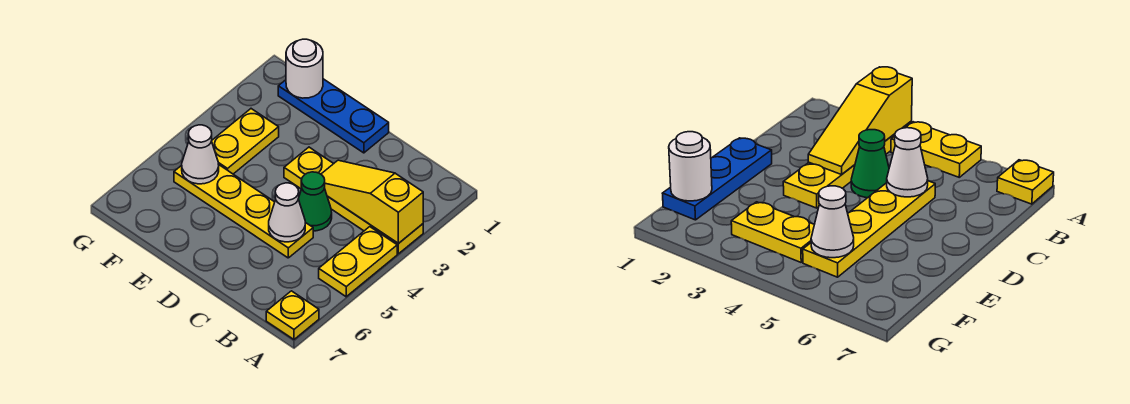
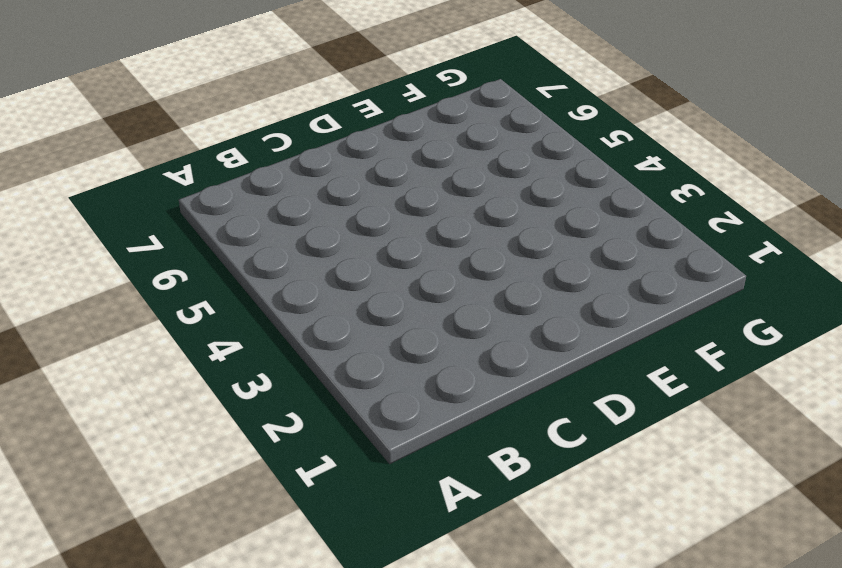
none -> yellow 1x4 plate [284,147,423,254]
none -> yellow 1x2 plate [319,227,397,297]

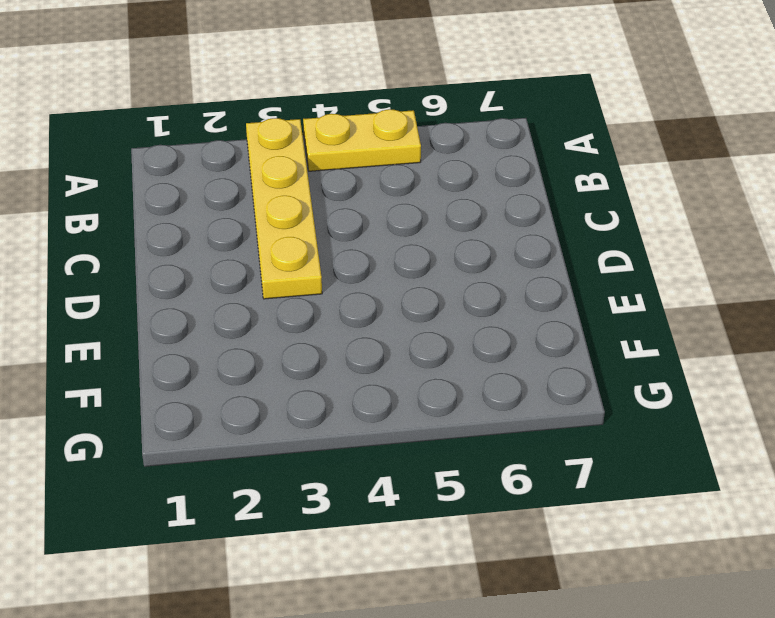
none -> yellow 1x1 plate [266,291,319,339]
none -> green 1x1 cone [298,172,332,231]

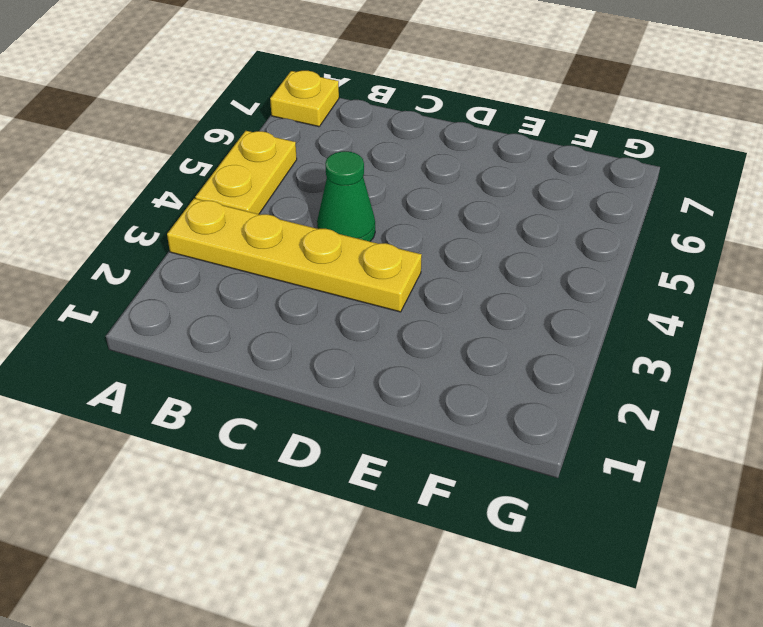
none -> yellow 1x4 plate [174,164,313,258]
none -> blue 1x3 plate [278,79,389,153]

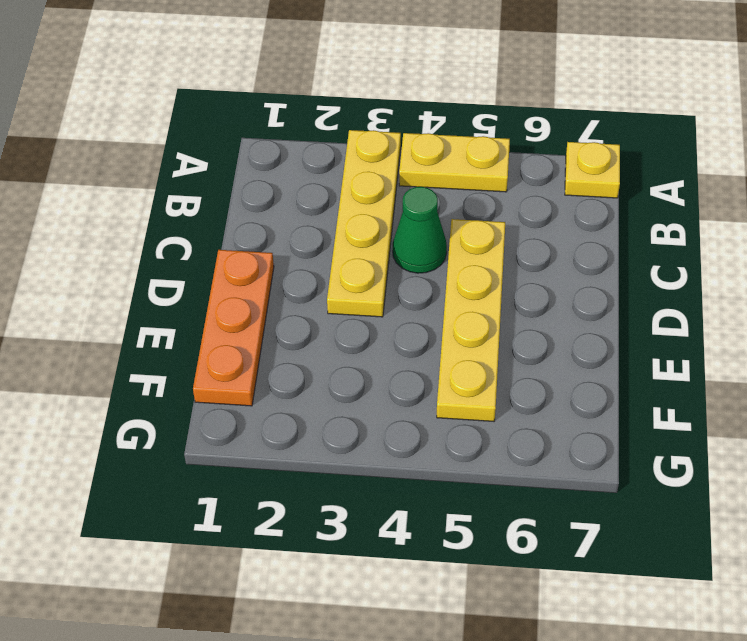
orange 1x3 plate [193,250,274,406] -> blue 1x3 plate [278,79,389,153]
none -> yellow 1x2 plate [212,109,279,174]
none -> yellow 1x3 slope [321,160,423,244]

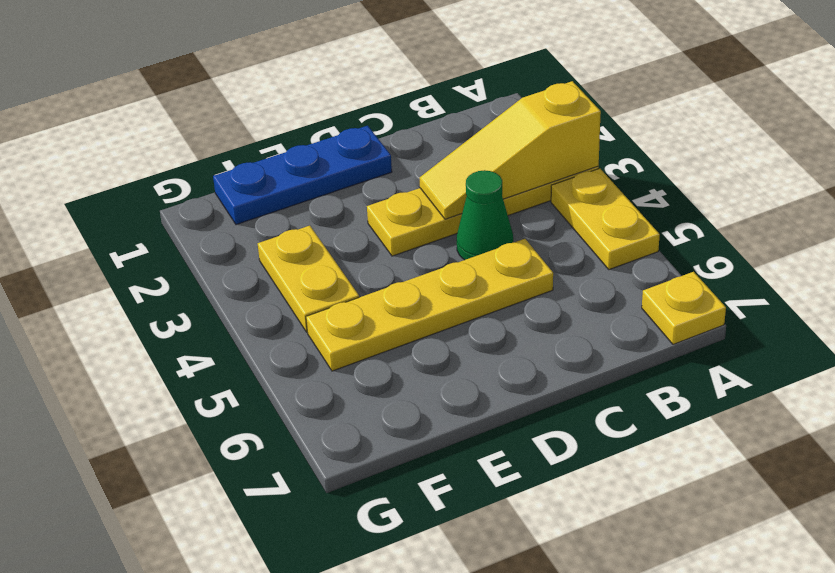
none -> white 1x1 cone [269,183,305,242]
none -> white 1x1 round brick [286,39,323,98]

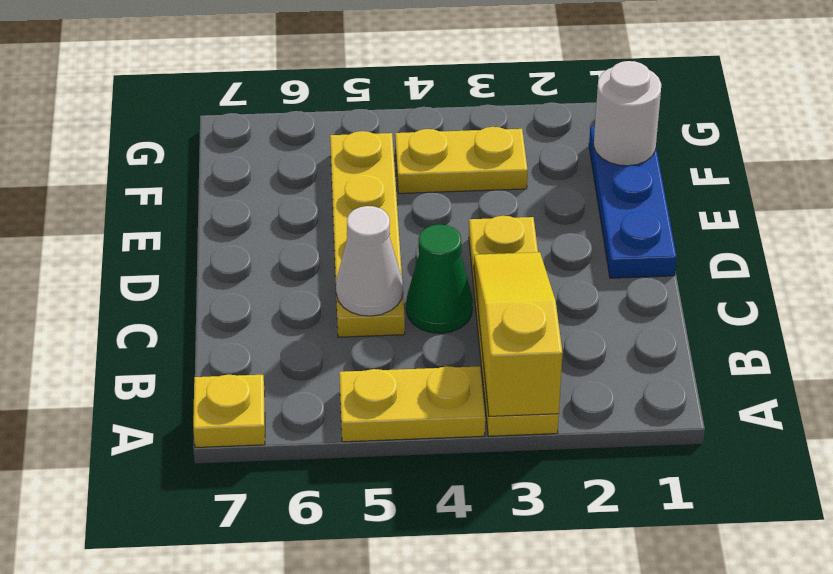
none -> white 1x1 cone [182,125,219,184]

